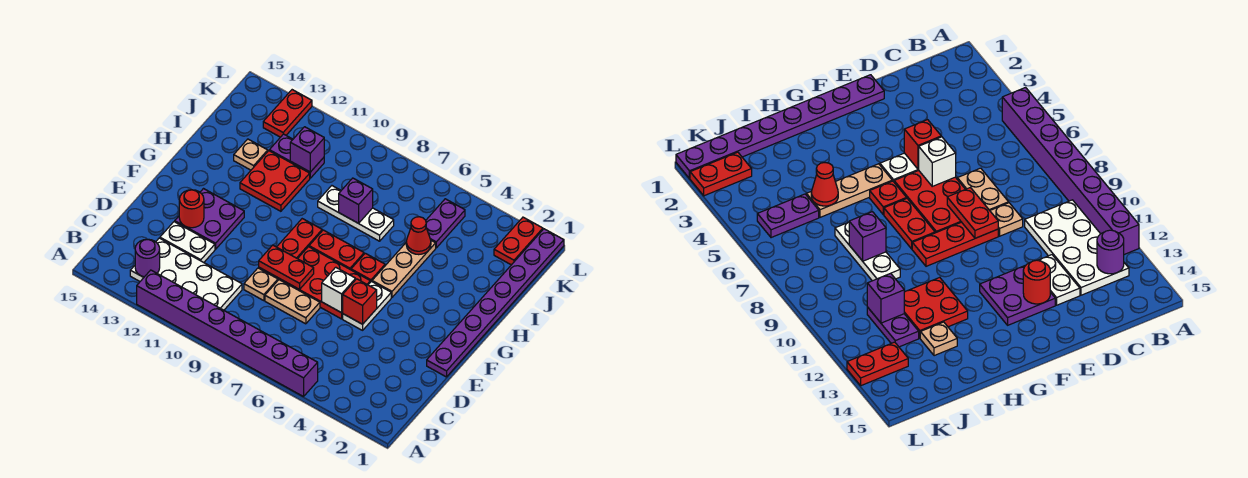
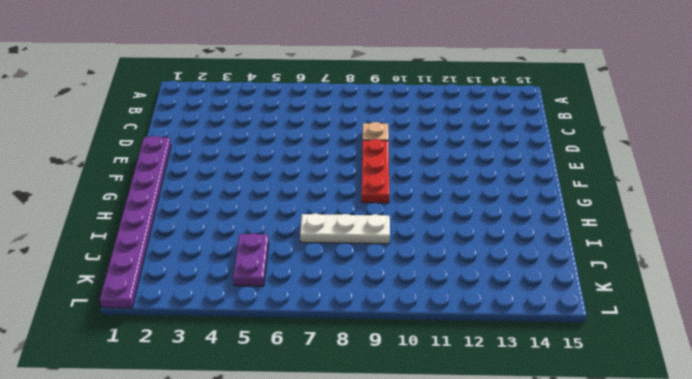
none -> purple 1x8 brick [137,270,318,397]
none -> white 2x4 plate [130,238,242,310]
none -> tan 1x2 plate [265,280,320,324]

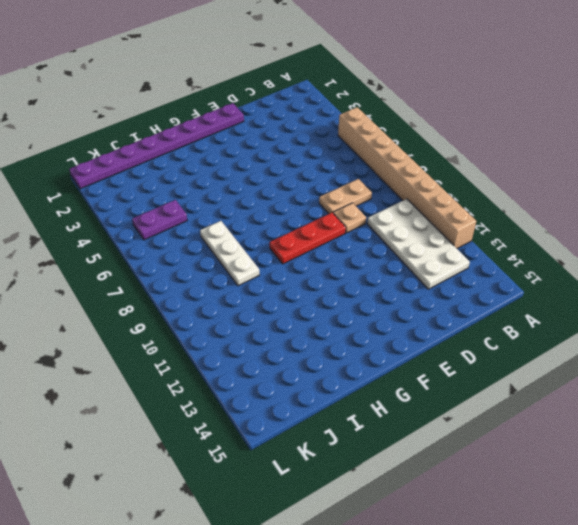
tan 1x8 brick [338,107,476,248] -> purple 1x8 brick [137,270,318,397]
tan 1x2 plate [319,179,372,214] -> tan 1x2 plate turned to [265,280,320,324]
none -> white 1x2 plate [160,222,215,262]
none -> white 1x2 plate [343,282,391,330]
none -> red 2x3 plate [280,247,370,319]

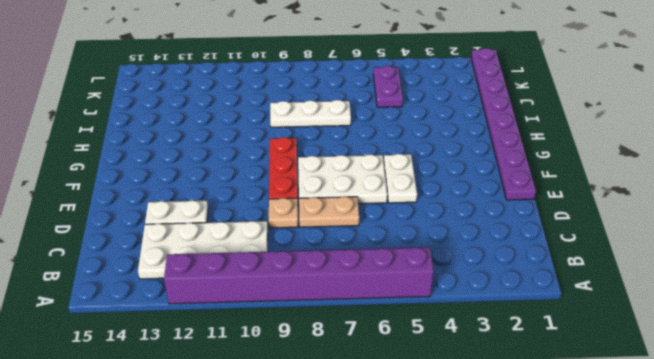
white 2x3 plate [298,154,387,204] -> red 2x3 plate [280,247,370,319]
none -> purple 2x2 plate [175,189,244,249]
none -> tan 1x3 plate [372,241,436,297]
none -> red 1x1 plate [351,253,385,282]

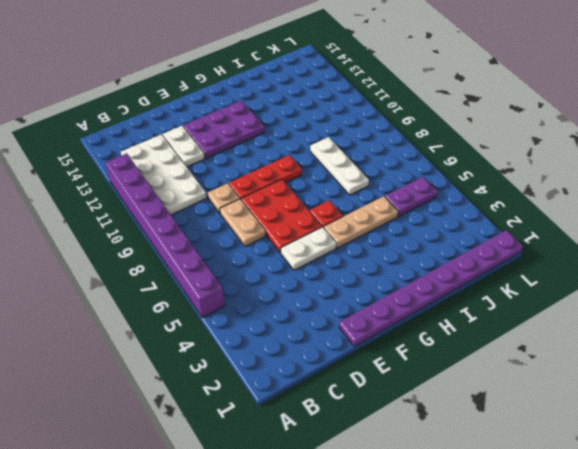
purple 2x3 plate [183,101,265,158] -> purple 2x2 plate [175,189,244,249]
none -> red 1x2 plate [309,230,364,270]
none -> red 2x2 plate [240,151,310,211]
none -> tan 1x1 plate [234,139,268,170]

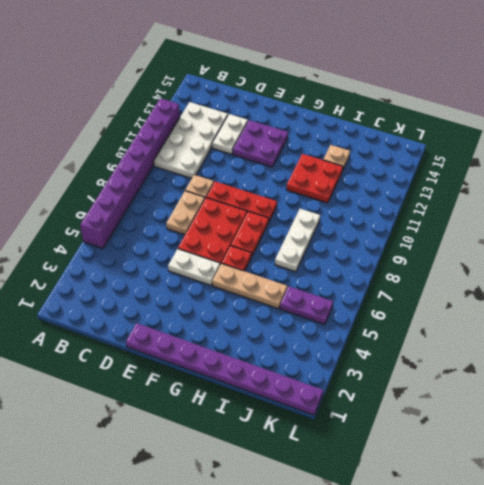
none -> purple 1x2 plate [269,134,324,178]
none -> red 1x2 plate [494,217,543,265]
none -> red 1x2 plate [263,90,312,137]

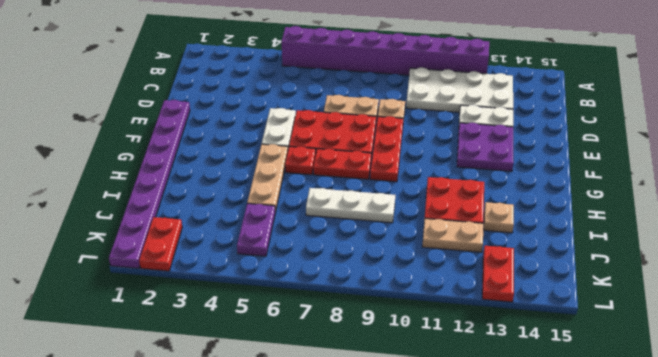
tan 1x2 plate [422,218,483,252] -> purple 1x2 plate [269,134,324,178]
none -> purple 1x1 round brick [135,239,160,277]
none -> red 1x1 brick [343,279,377,324]
none -> white 1x1 brick [322,267,356,313]

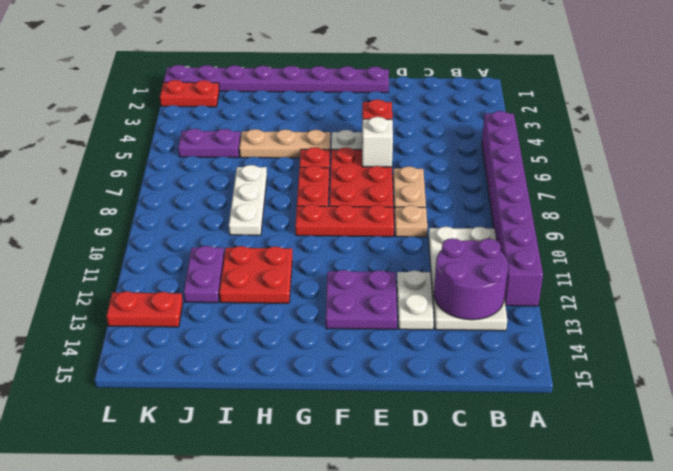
purple 2x2 round brick [434,238,508,320] -> purple 1x1 round brick [135,239,160,277]
none -> tan 1x1 plate [234,139,268,170]
none -> red 1x2 plate [259,245,314,290]
none -> red 1x1 round brick [179,190,204,228]

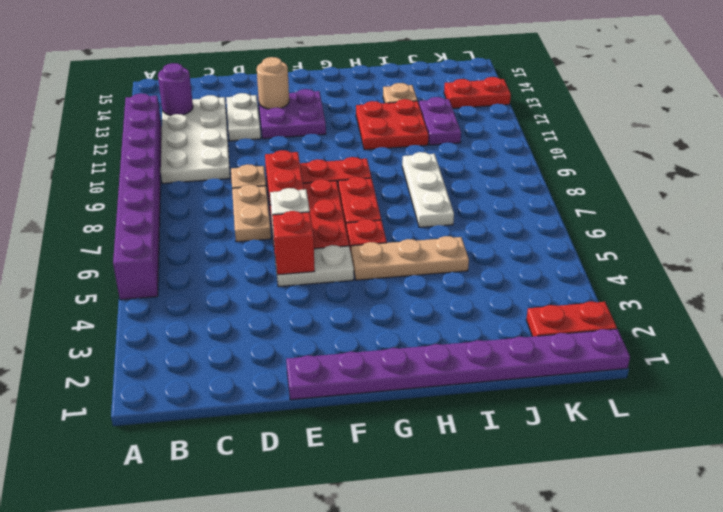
tan 1x1 round brick [257,57,289,109] -> red 1x1 round brick [179,190,204,228]
none -> purple 1x2 plate [426,199,465,248]
none -> red 1x1 cone [406,217,431,255]
none -> purple 1x1 brick [339,178,373,223]

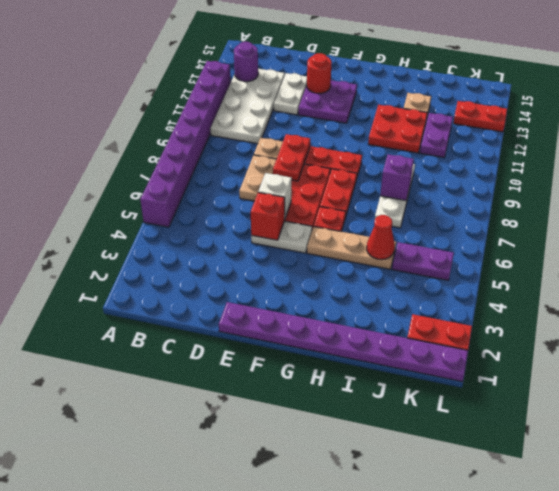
none -> purple 1x1 brick [290,127,324,172]

